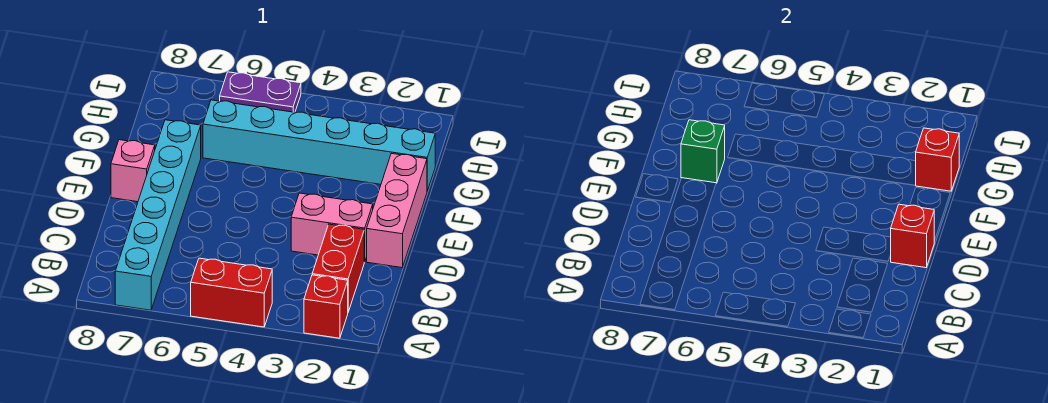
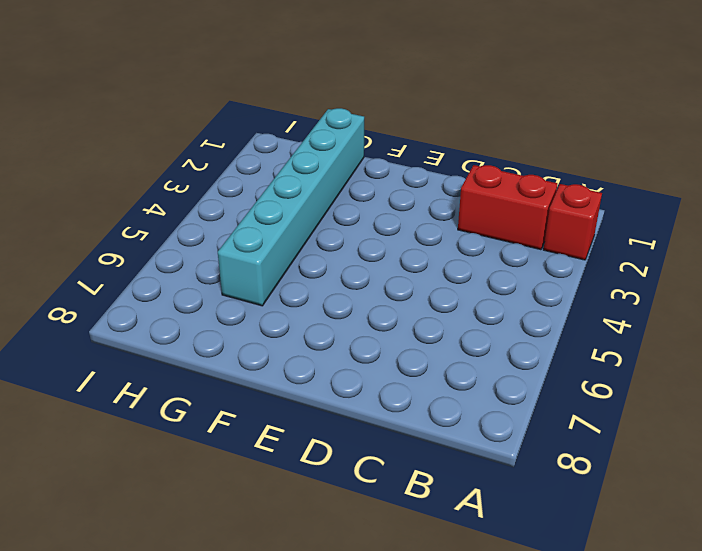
none -> red 1x2 brick [191,258,272,327]
none -> cyan 1x6 brick [115,120,201,310]
none -> pink 1x3 brick [367,153,427,268]

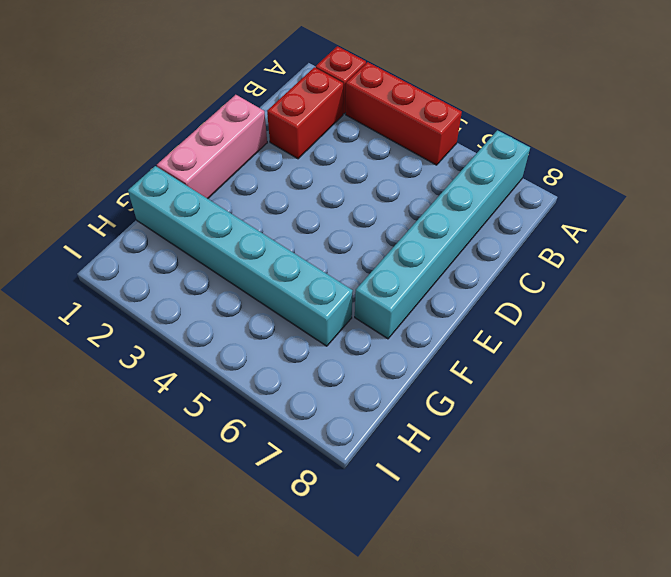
red 1x3 brick [346,62,462,165] -> red 1x2 brick [191,258,272,327]
none -> pink 1x2 brick [291,193,373,262]
none -> pink 1x1 brick [111,140,155,202]
none -> purple 1x2 plate [220,72,301,112]

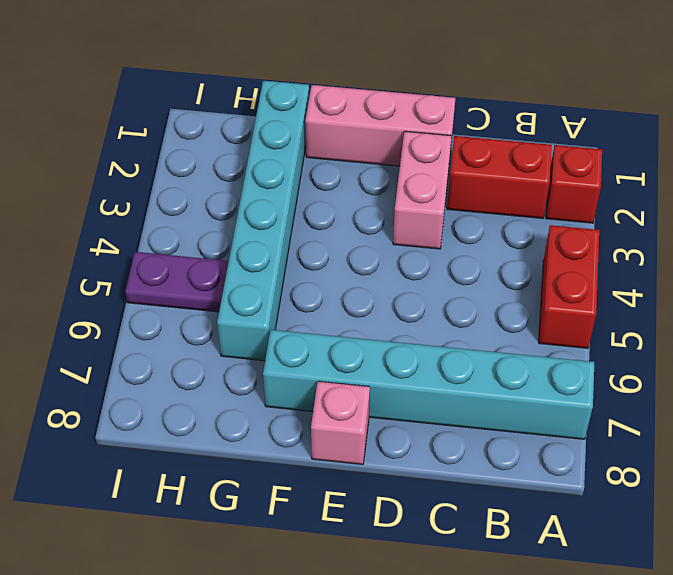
purple 1x2 plate [125,252,229,312] -> purple 1x2 plate turned to [220,72,301,112]
none -> red 1x1 brick [891,204,934,268]
none -> green 1x1 brick [681,120,725,183]
none -> red 1x1 brick [915,128,959,191]

